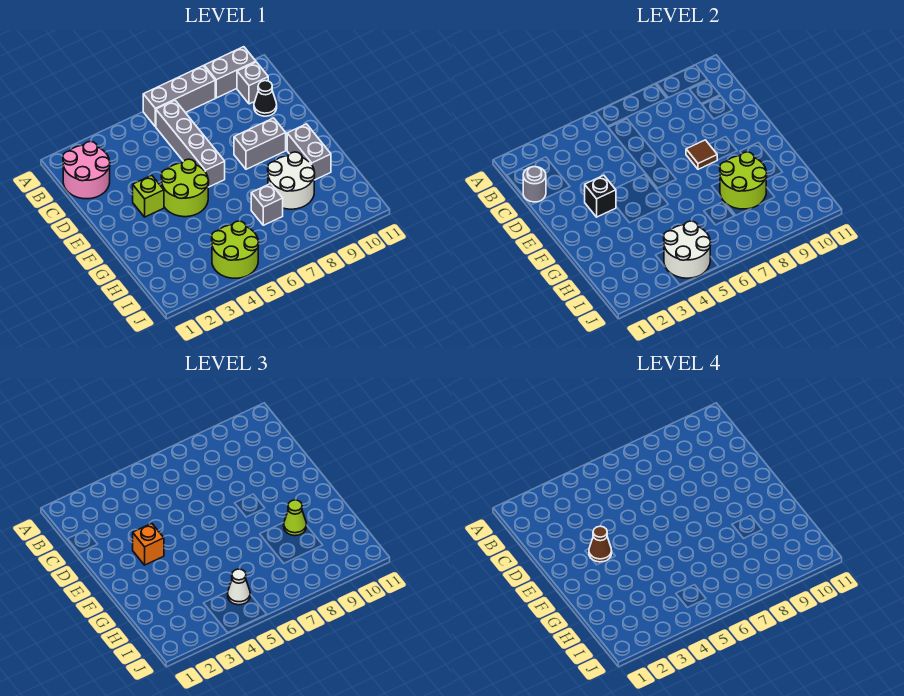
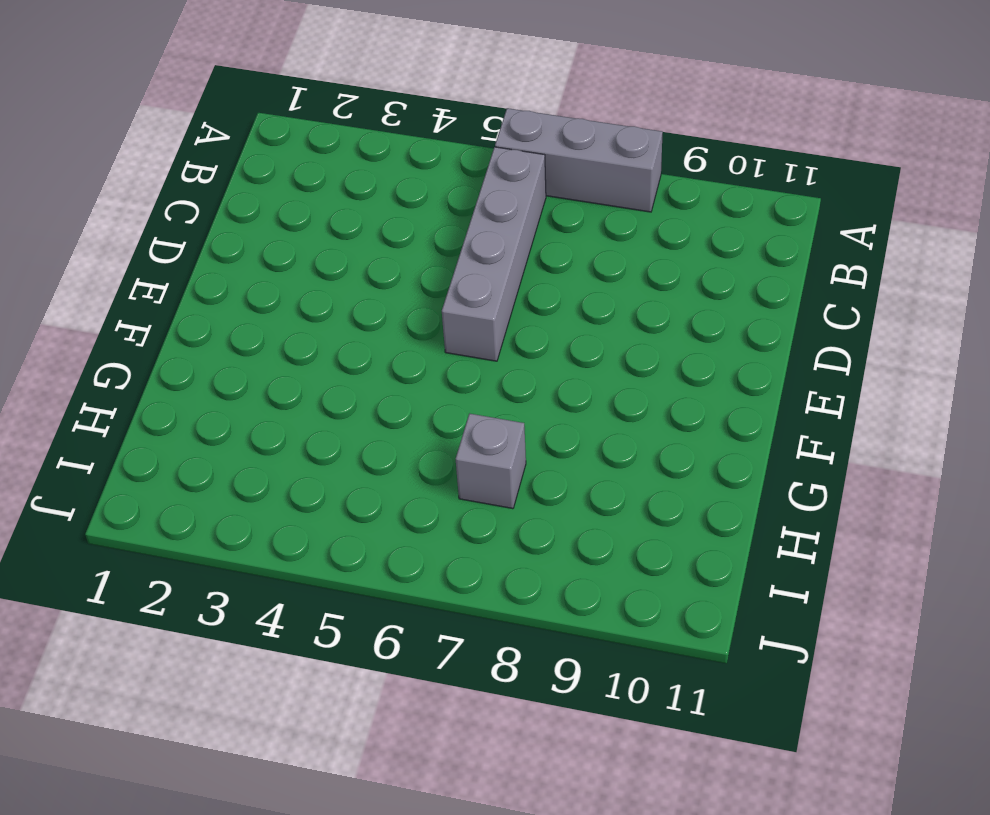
none -> grey 1x2 brick [204,47,256,98]
none -> pink 2x2 round brick [63,142,110,199]
none -> grey 1x1 brick [237,62,268,104]

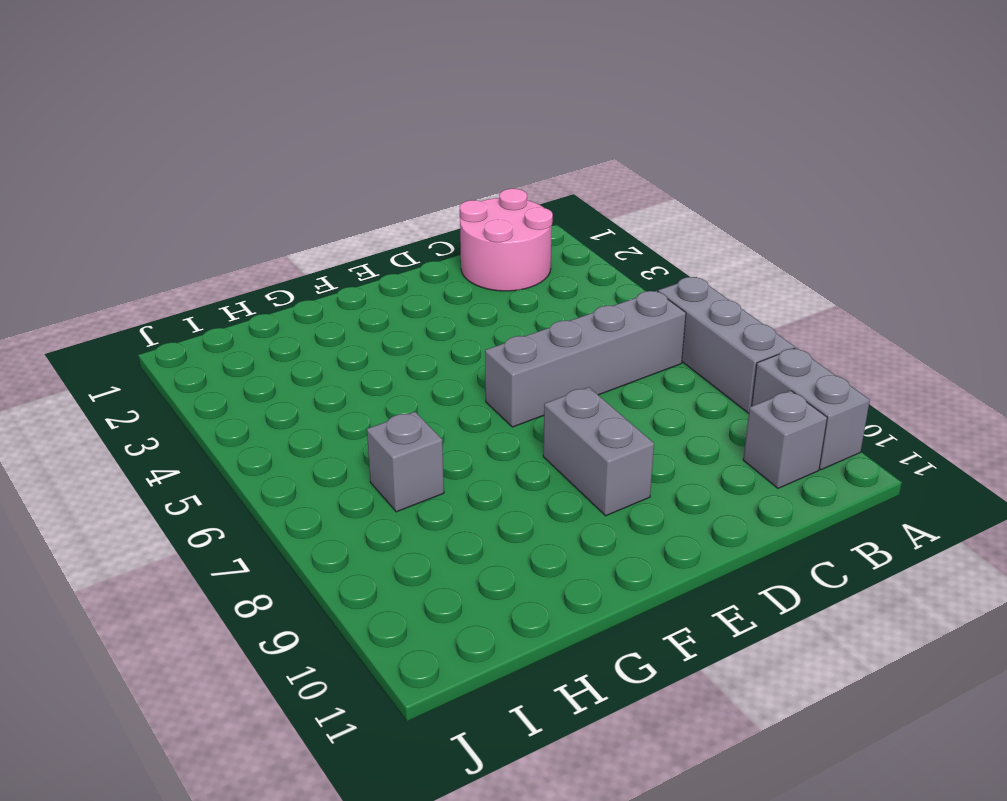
none -> black 1x1 cone [254,81,277,116]
none -> lime 1x1 brick [133,175,164,217]
none -> lime 2x2 round brick [161,159,209,217]

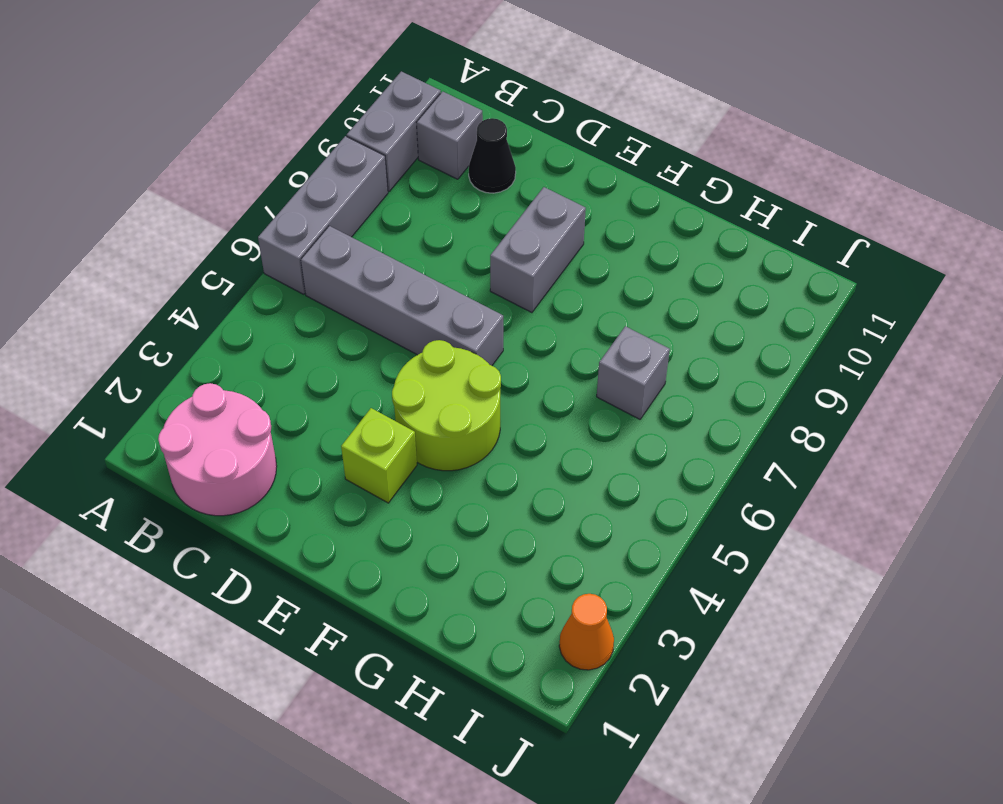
orange 1x1 cone [559,594,614,670] -> none
none -> grey 1x2 brick [287,124,331,180]
none -> white 2x2 round brick [268,152,315,209]
none -> lime 2x2 round brick [212,221,259,278]

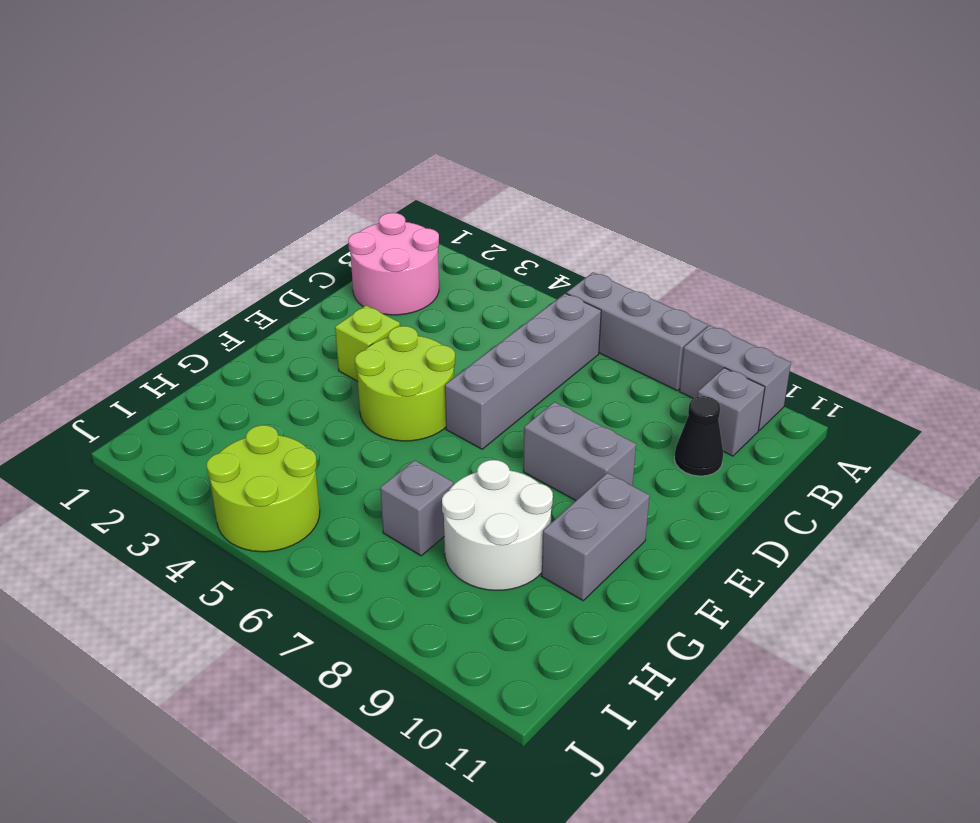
none -> grey 1x1 round brick [523,167,546,202]
none -> black 1x1 brick [585,175,616,217]
none -> brown 1x1 tile [686,140,717,169]

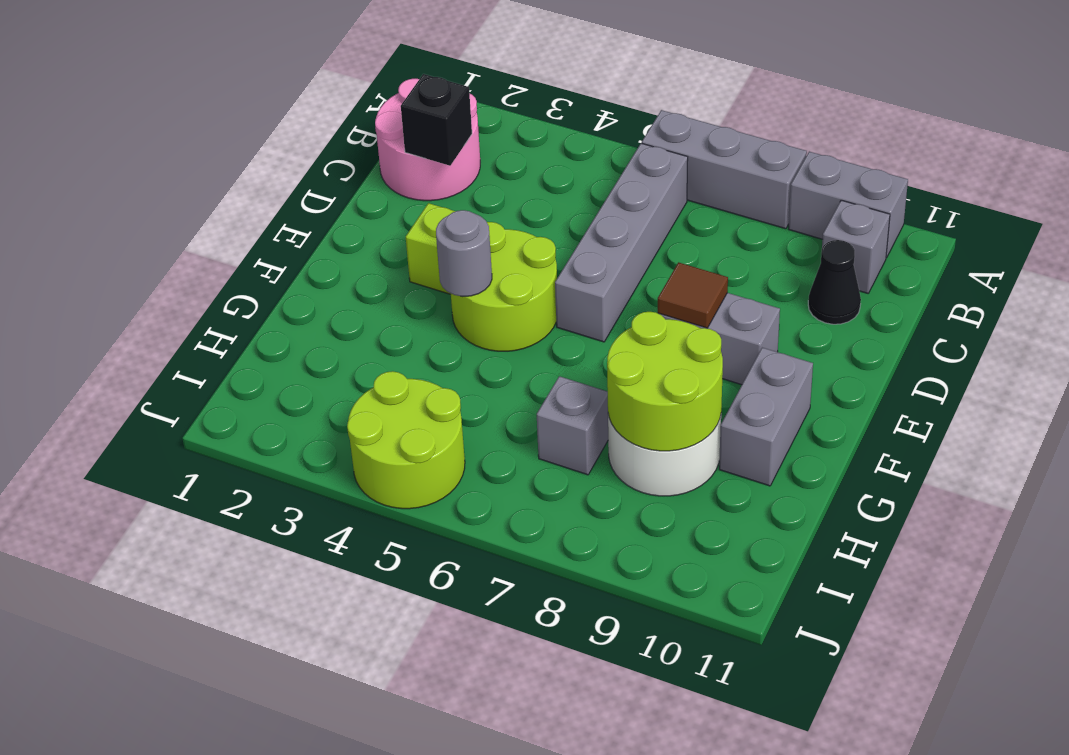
black 1x1 brick [401,74,472,166] -> black 1x1 brick moved to [585,175,616,217]
grey 1x1 round brick [436,210,492,296] -> grey 1x1 round brick moved to [523,167,546,202]
none -> white 2x2 round brick [664,221,711,278]
none -> orange 1x1 brick [133,523,164,565]
none -> lime 1x1 cone [284,500,306,536]

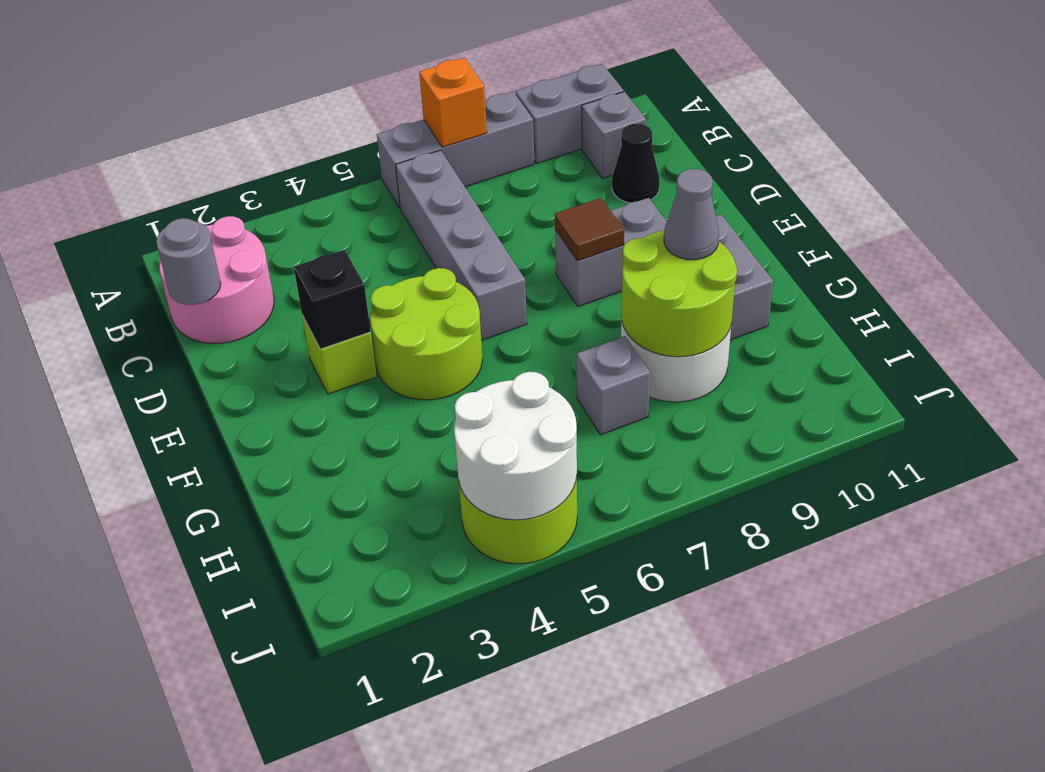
orange 1x1 brick [419,58,487,147] -> orange 1x1 brick moved to [133,523,164,565]
grey 1x1 cone [664,169,719,260] -> lime 1x1 cone [284,500,306,536]
none -> white 1x1 cone [228,569,250,605]
none -> brown 1x1 cone [589,526,612,562]

